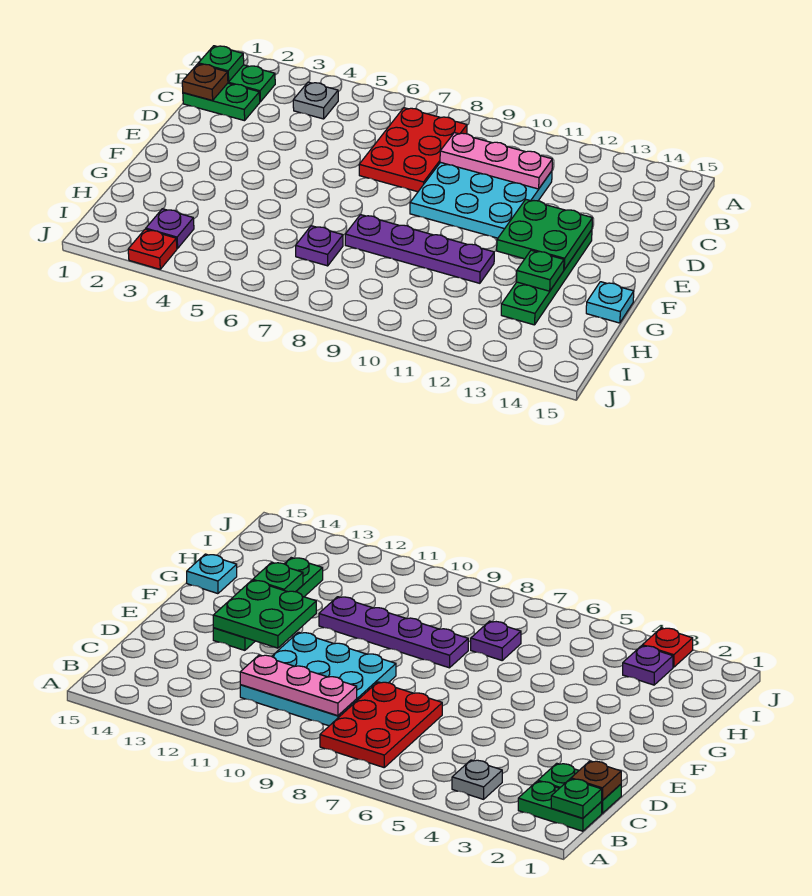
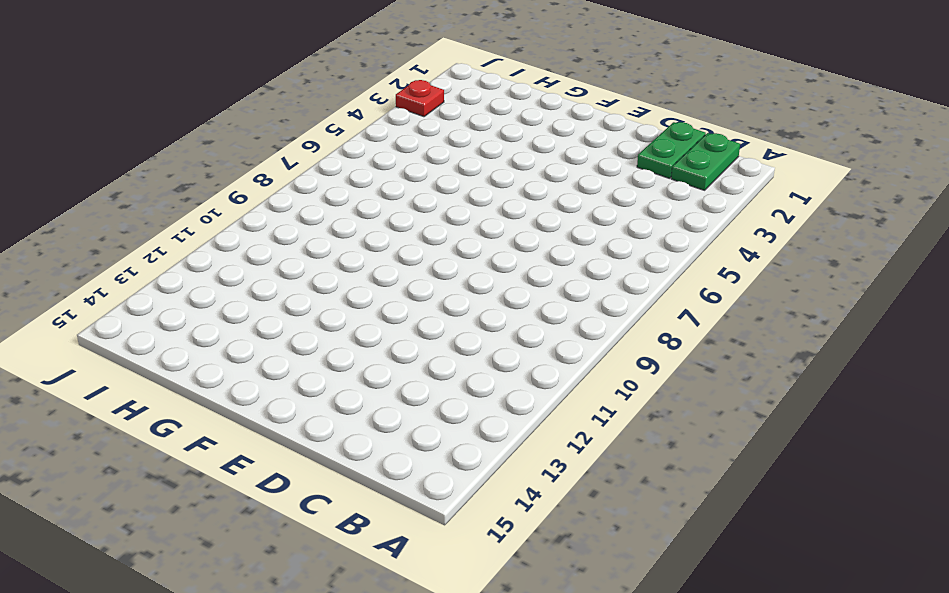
none -> grey 1x1 plate [293,82,338,119]
none -> red 2x3 plate [359,108,467,192]
none -> cyan 3x3 plate [410,162,552,238]

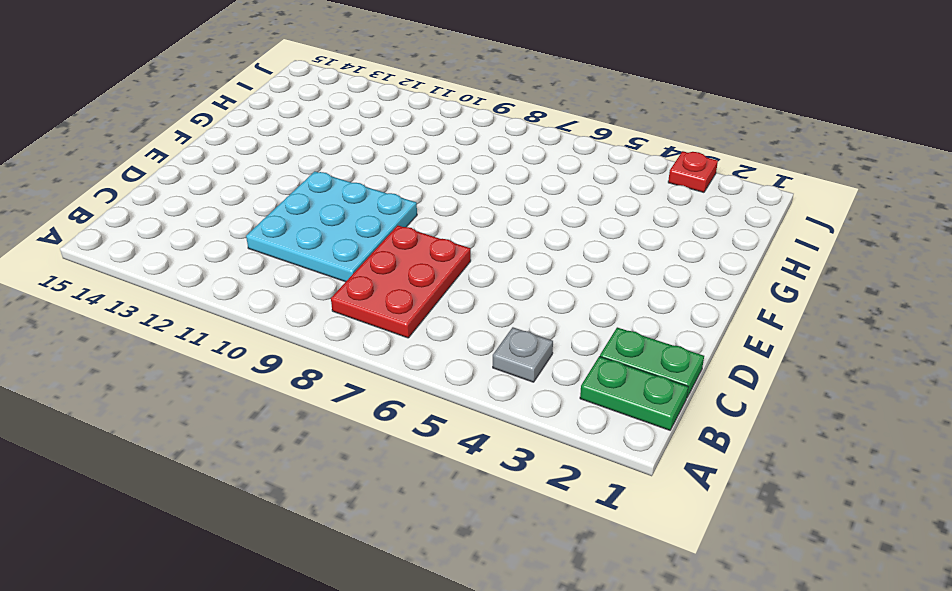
none -> green 1x4 plate [501,230,592,325]
none -> purple 1x4 plate [345,215,494,283]
none -> cyan 1x1 plate [586,282,634,323]

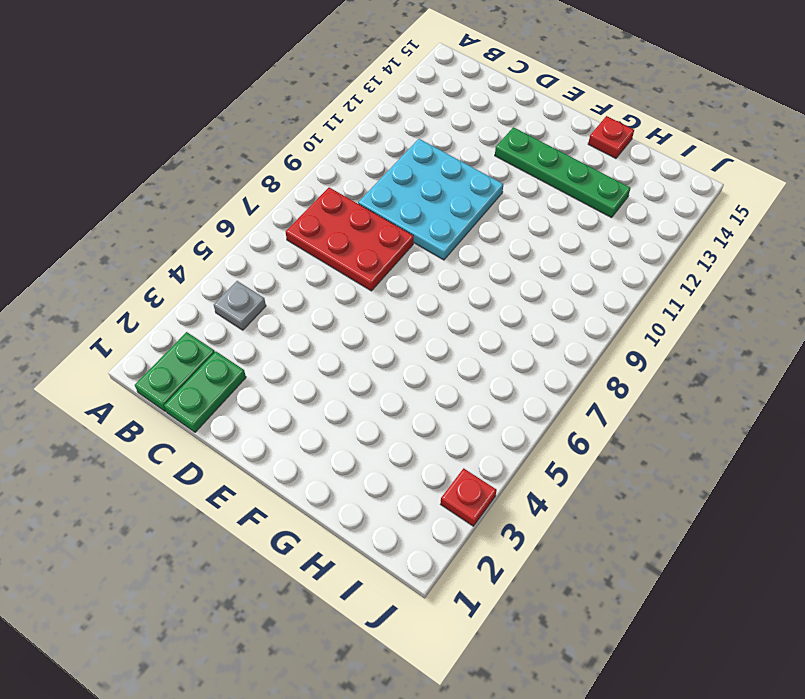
red 1x1 plate [588,116,634,158] -> cyan 1x1 plate [586,282,634,323]
none -> purple 1x4 plate [345,215,494,283]
none -> purple 1x1 plate [296,226,343,266]
none -> purple 1x1 plate [146,209,194,248]

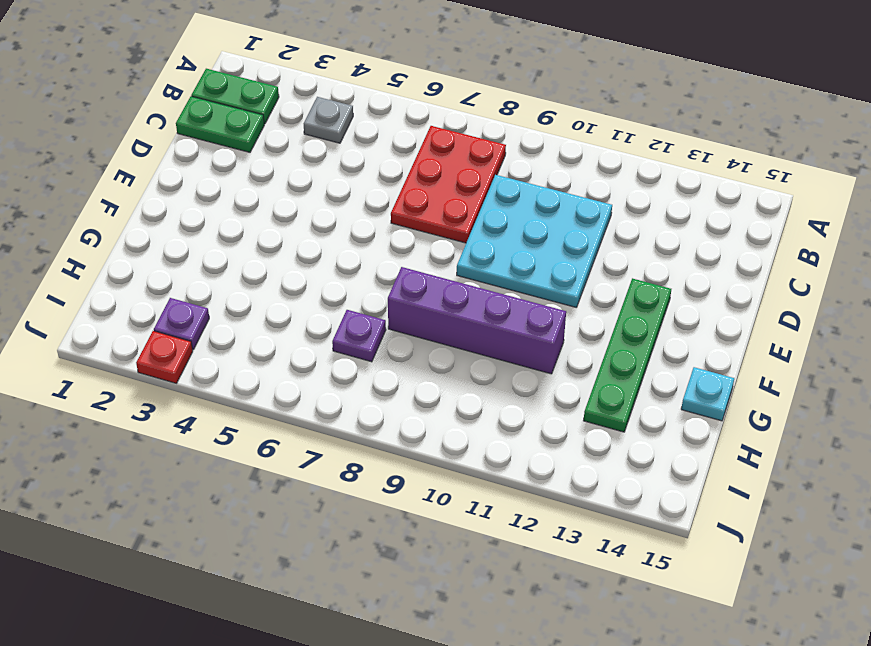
purple 1x4 brick [388,267,566,374] -> purple 1x4 plate [345,215,494,283]
none -> green 1x1 plate [198,46,244,82]
none -> brown 1x1 plate [182,64,228,100]
none -> pink 1x3 plate [440,133,552,189]

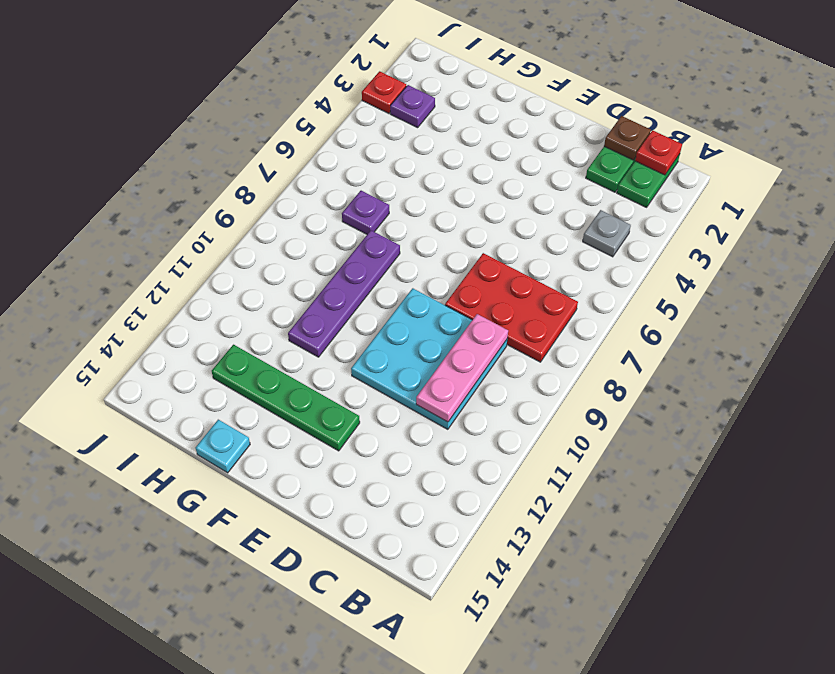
red 1x1 plate [635,130,682,175] -> green 1x1 plate [198,46,244,82]
none -> green 2x2 plate [497,200,593,270]
none -> green 1x1 plate [516,250,564,291]

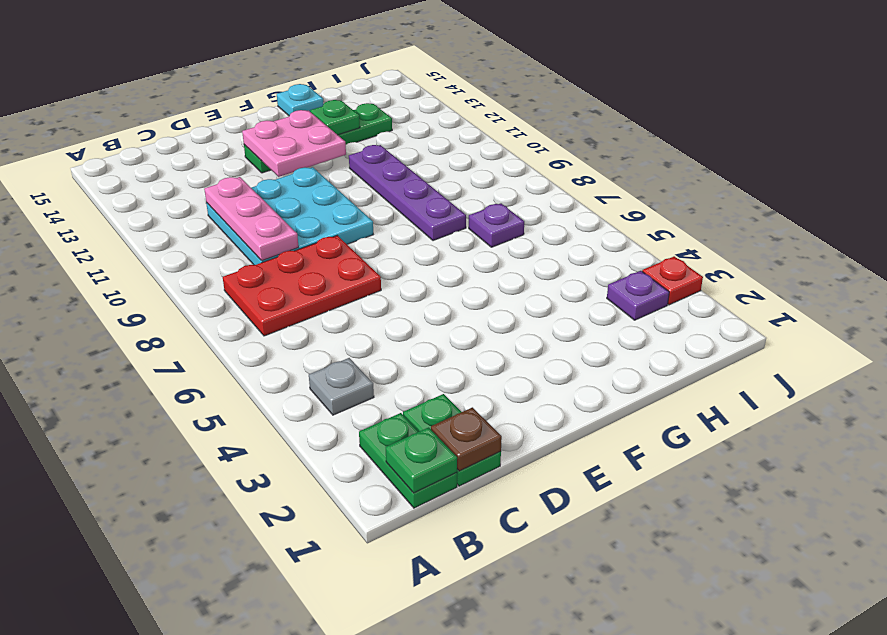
pink 2x2 plate [242,110,346,177] -> green 2x2 plate [497,200,593,270]

